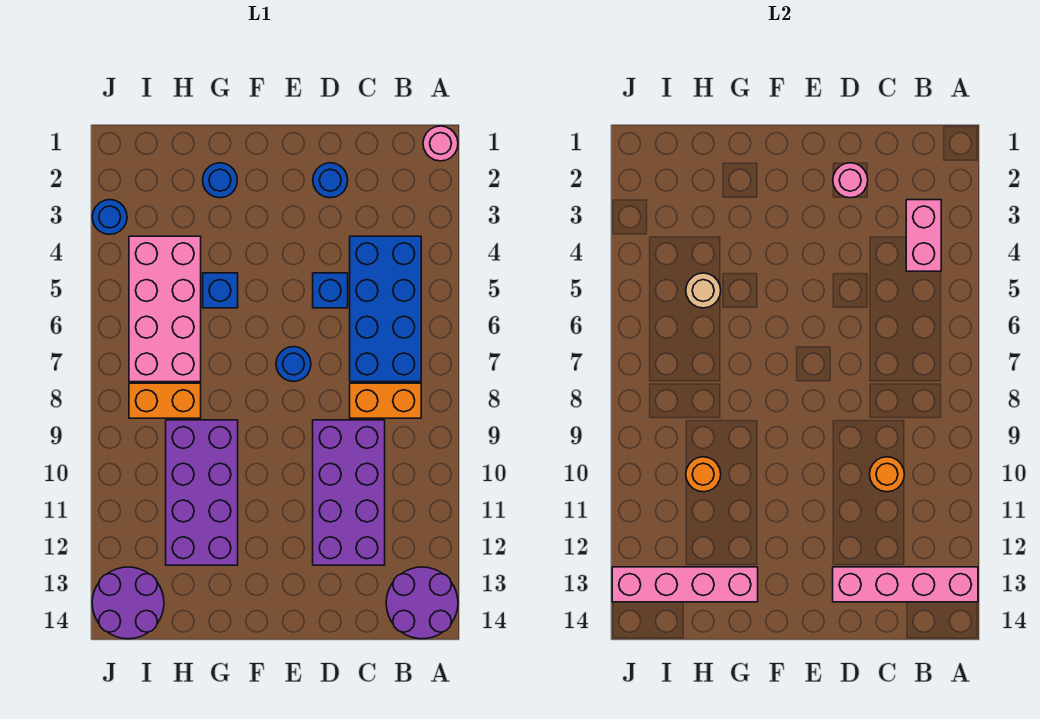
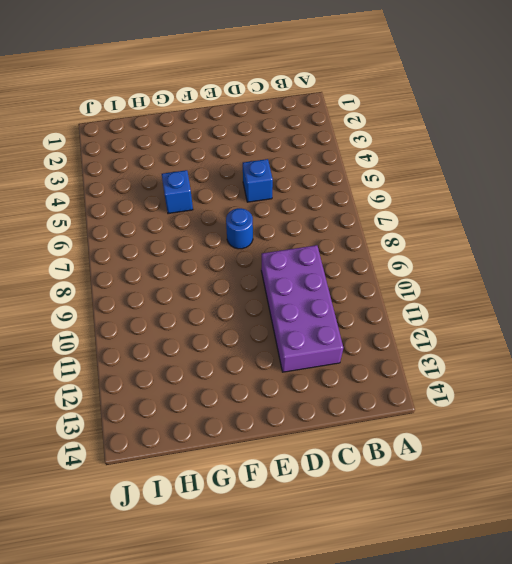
none -> pink 1x1 round brick [423,126,458,161]
none -> purple 2x2 round brick [386,567,458,639]
none -> blue 2x4 brick [350,236,421,382]

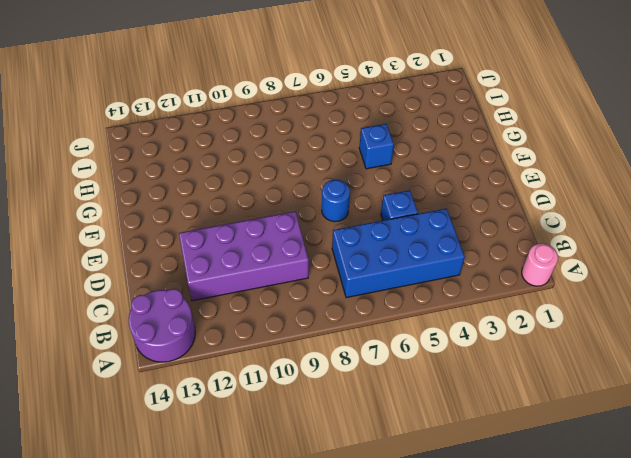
none -> orange 1x2 brick [350,383,421,418]
none -> blue 1x1 round brick [313,163,348,198]
none -> blue 1x1 round brick [203,163,237,198]

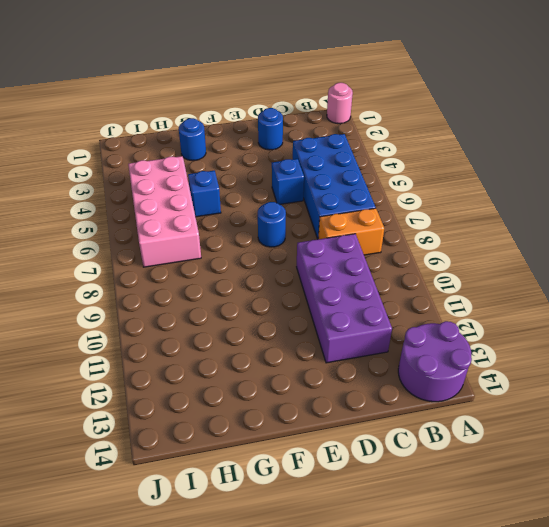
none -> purple 2x4 brick [166,420,238,565]
none -> orange 1x2 brick [129,383,201,418]
none -> purple 2x2 round brick [92,567,164,639]

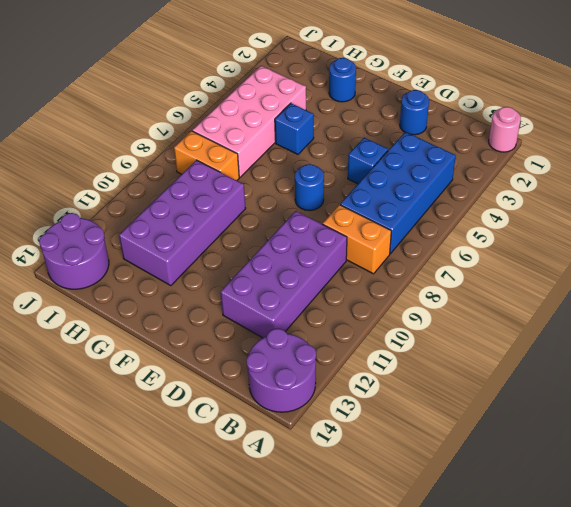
none -> blue 1x1 round brick [92,200,127,235]
none -> pink 1x4 brick [833,567,978,602]
none -> pink 1x2 brick [906,200,941,271]

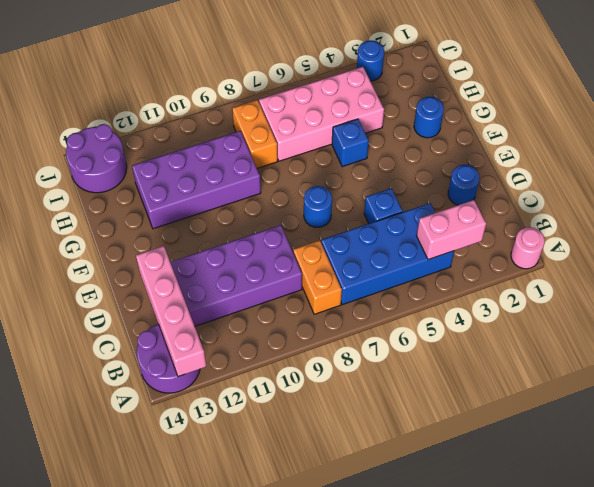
none -> orange 1x1 round brick [870,457,904,492]
none -> pink 1x1 round brick [833,163,868,198]
none -> pink 1x4 brick [612,567,758,602]

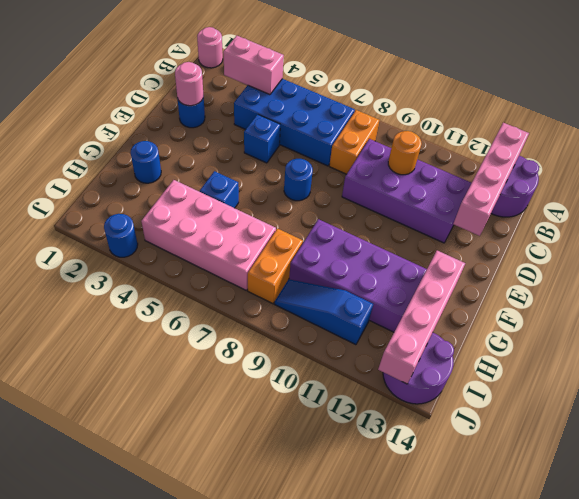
blue 1x3 slope [275,279,373,345] -> none
none -> tan 1x1 round brick [686,273,721,308]
none -> orange 1x1 round brick [686,457,721,492]

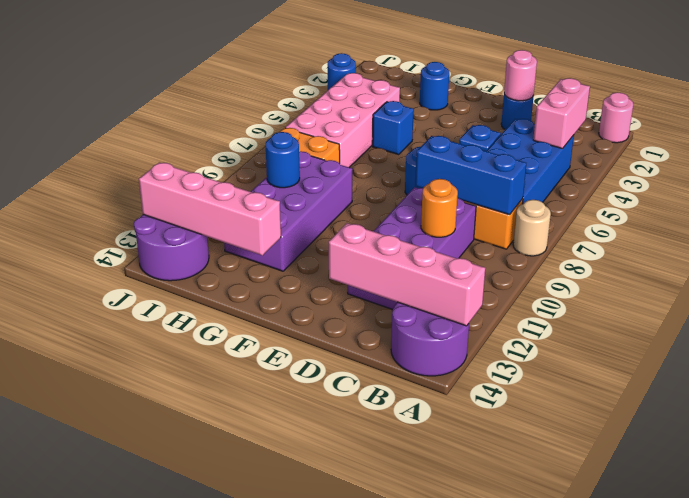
tan 1x1 round brick [513,200,551,256] -> tan 1x1 round brick moved to [686,273,721,308]
blue 1x3 brick [415,136,526,215] -> none
blue 1x1 round brick [266,132,300,188] -> orange 1x1 round brick [686,457,721,492]

